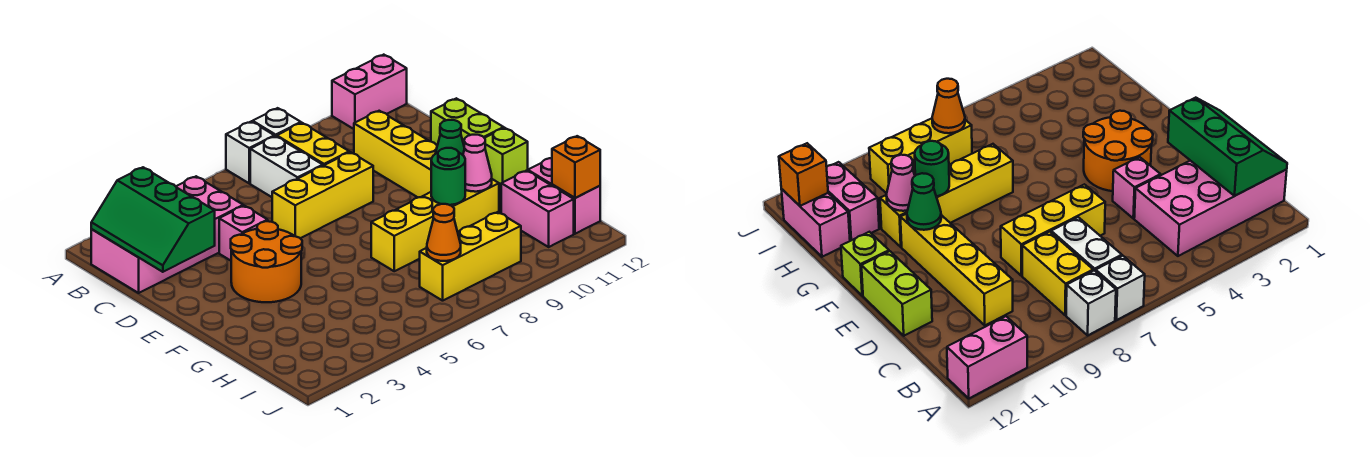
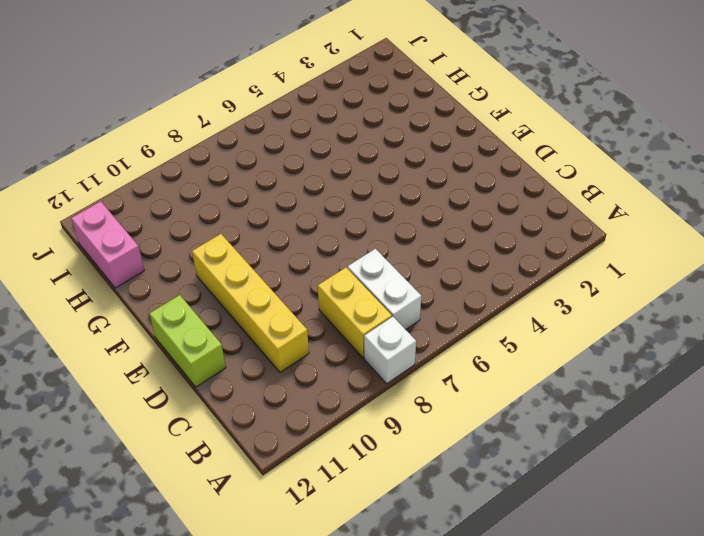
none -> white 1x1 brick [226,121,274,183]
none -> pink 1x2 brick [332,55,407,129]
none -> pink 2x4 brick [91,176,243,293]

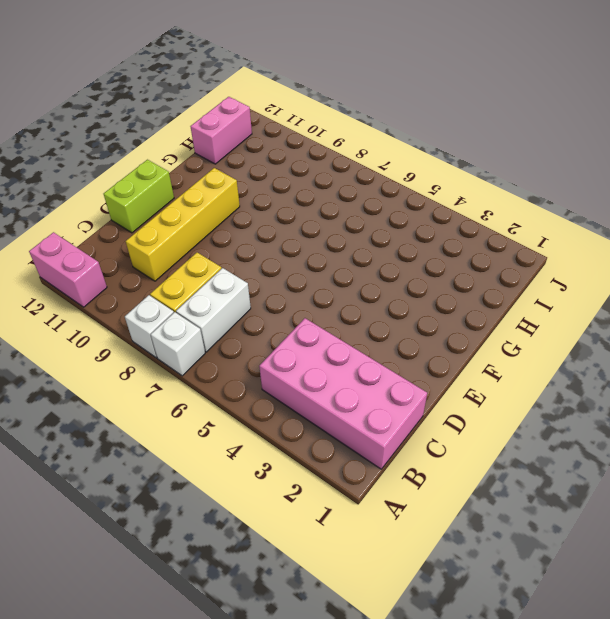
none -> pink 1x1 brick [219,206,268,261]
none -> yellow 1x3 brick [272,152,373,238]
none -> orange 2x2 round brick [231,221,302,302]

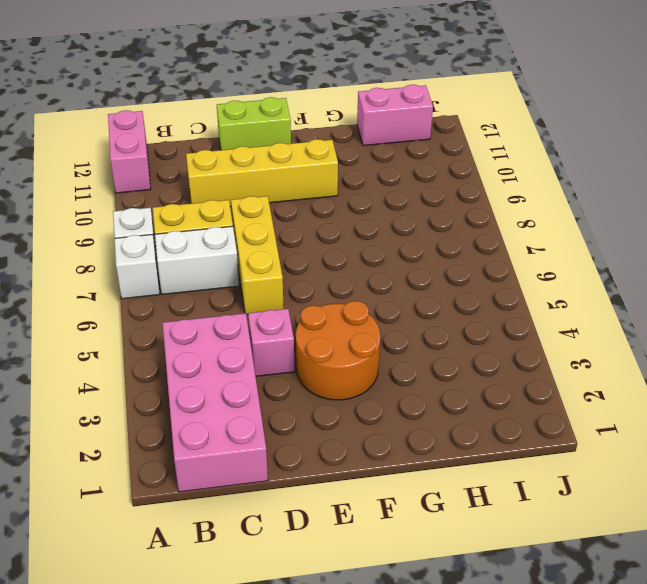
none -> lime 1x1 brick [485,128,528,189]
none -> yellow 1x4 brick [371,179,499,271]
none -> pink 1x2 brick [501,171,574,247]

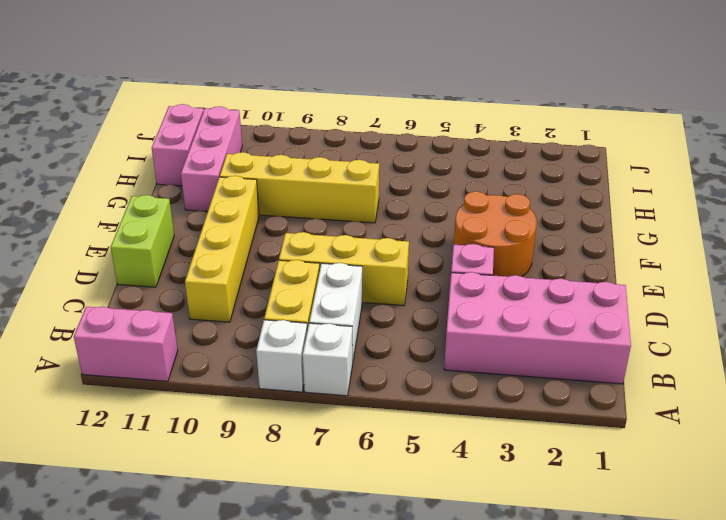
pink 1x3 brick [181,106,242,212] -> pink 1x2 brick [501,171,574,247]
none -> lime 1x1 brick [485,128,528,189]
none -> yellow 1x3 brick [420,212,521,301]
none -> green 2x3 slope [91,167,215,272]

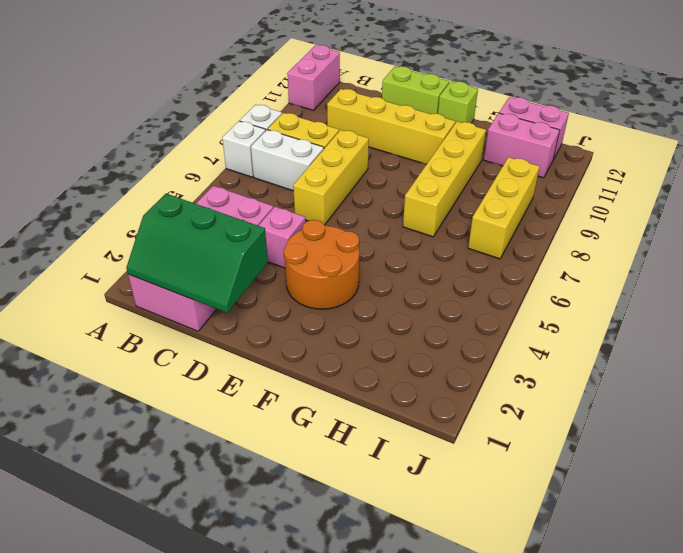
none -> green 1x1 cone [435,120,465,155]
none -> green 1x1 round brick [431,148,465,205]
none -> pink 1x1 cone [463,135,492,192]

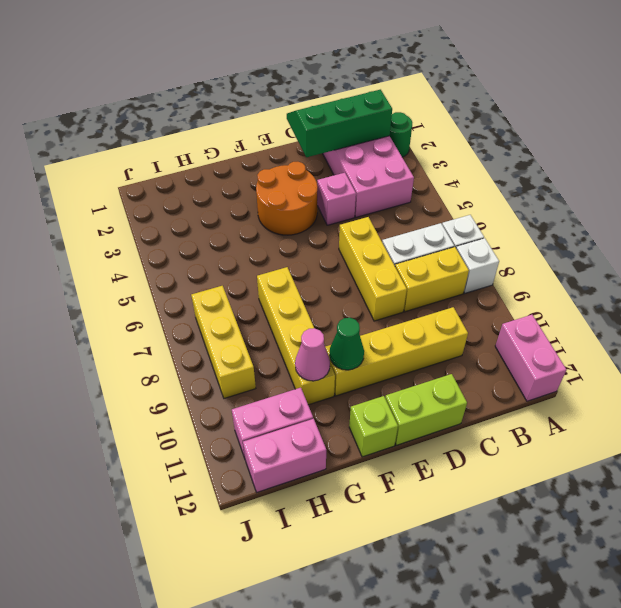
green 1x1 round brick [390,112,412,157] -> green 1x1 round brick moved to [431,148,465,205]
none -> orange 1x1 cone [427,204,461,261]
none -> orange 1x1 brick [552,136,600,198]

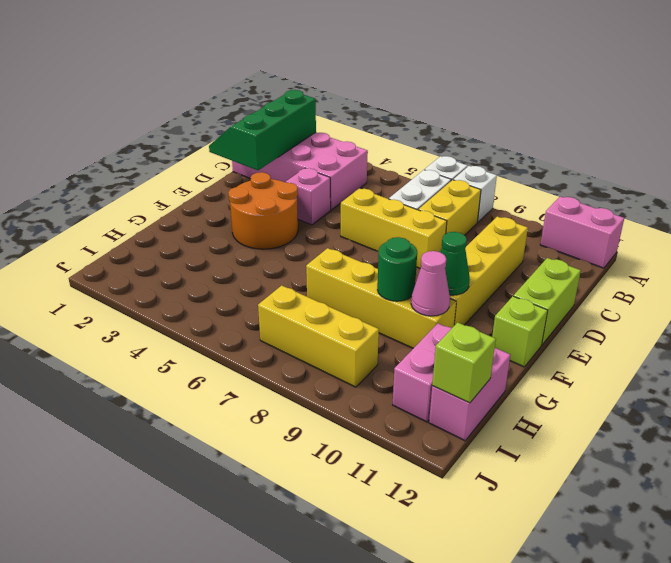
lime 1x1 brick [432,322,496,403] -> orange 1x1 brick [552,136,600,198]
none -> orange 1x1 cone [427,204,461,261]

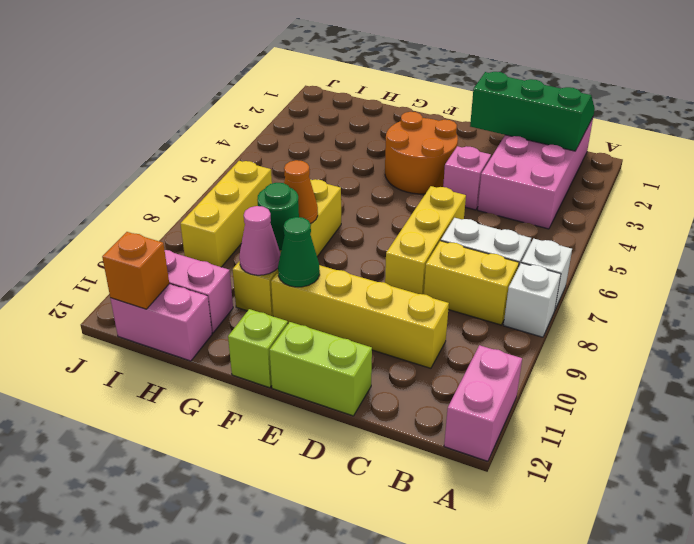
orange 1x1 cone [284,160,318,224] -> orange 1x1 cone moved to [427,204,461,261]

